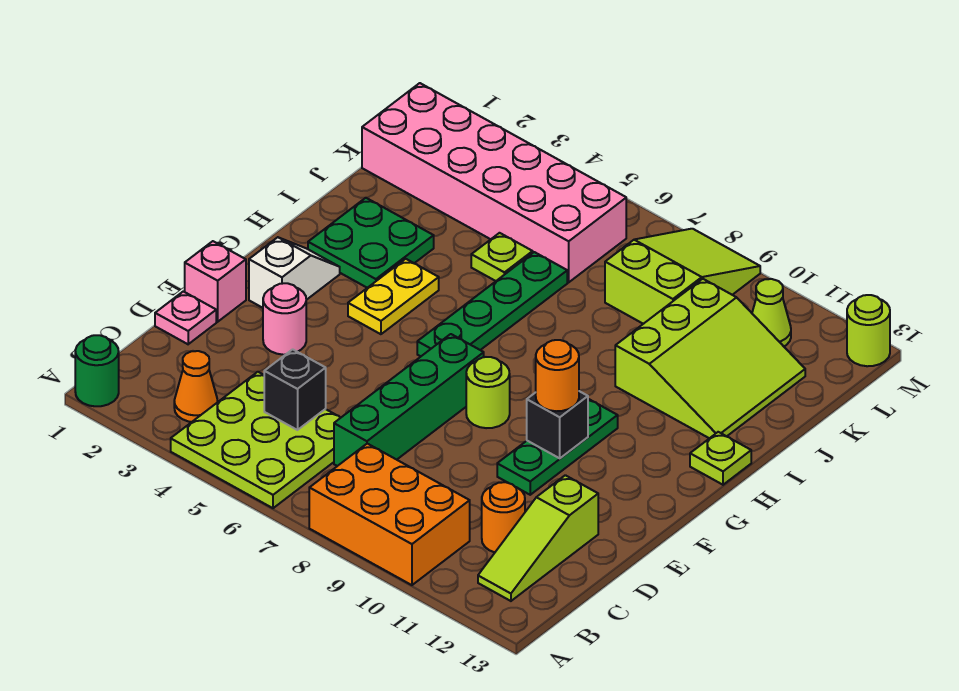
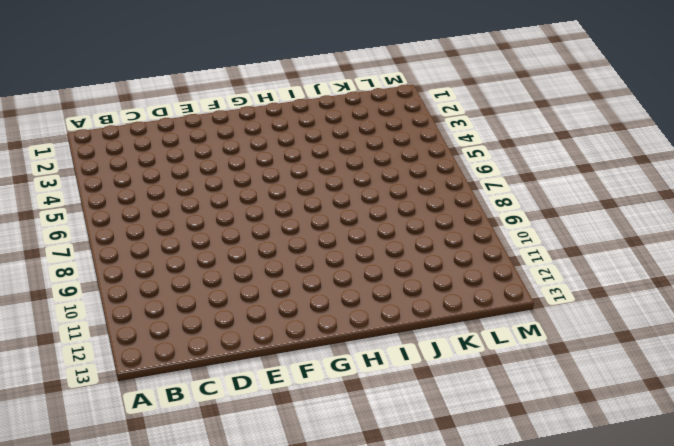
none -> green 1x1 round brick [75,335,119,406]
none -> lime 3x3 plate [171,372,340,508]
none -> orange 2x3 brick [309,444,470,585]

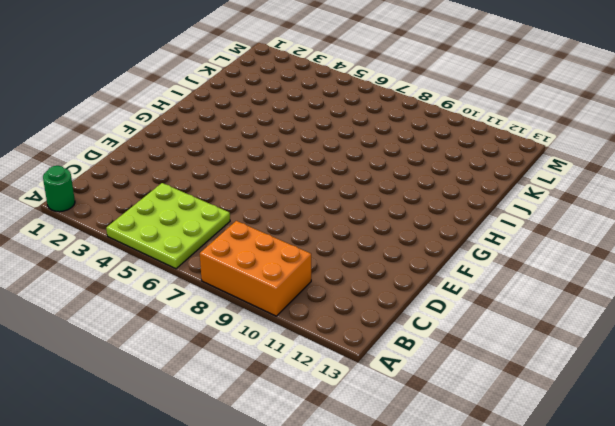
none -> orange 1x1 cone [174,351,218,422]
none -> lime 1x3 slope [478,475,598,601]
none -> green 1x4 brick [334,334,484,466]

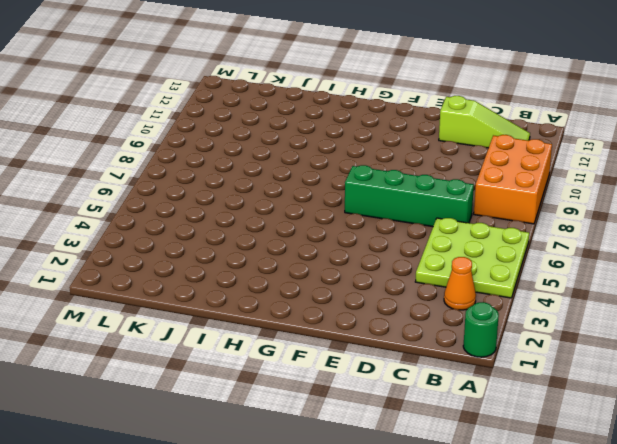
none -> orange 1x1 round brick [482,482,525,552]
none -> pink 1x1 plate [155,291,216,344]
none -> pink 1x1 brick [185,241,246,322]

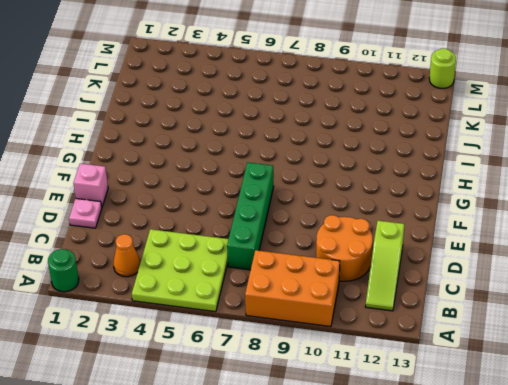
orange 2x2 round brick [316,215,373,281] -> orange 1x1 round brick [482,482,525,552]
none -> pink 1x1 round brick [263,283,306,355]
none -> green 1x3 plate [497,399,618,495]
none -> white 1x2 slope [249,237,340,308]

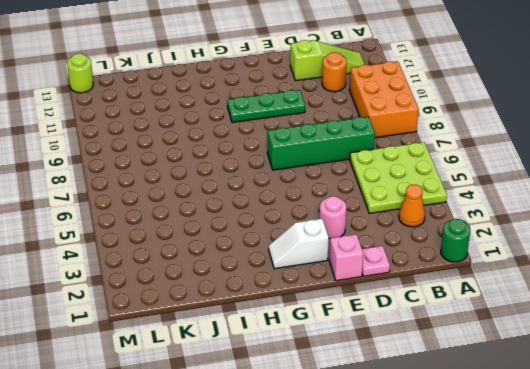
none -> lime 1x1 round brick [466,357,510,428]
none -> yellow 1x2 plate [348,259,439,334]
none -> green 1x4 plate [417,252,567,356]

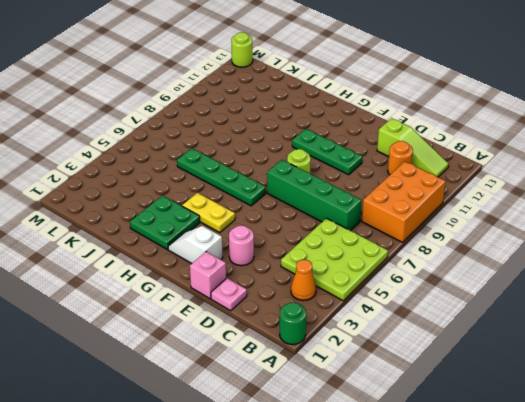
none -> lime 1x1 plate [690,432,751,485]
none -> lime 3x3 slope [615,279,805,438]
none -> lime 1x1 plate [471,233,533,281]

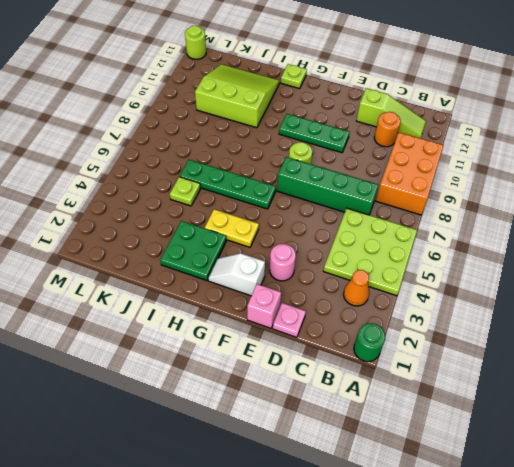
none -> pink 2x6 brick [362,83,626,282]
none -> lime 2x3 slope [605,229,760,324]
none -> lime 1x1 cone [752,279,791,346]

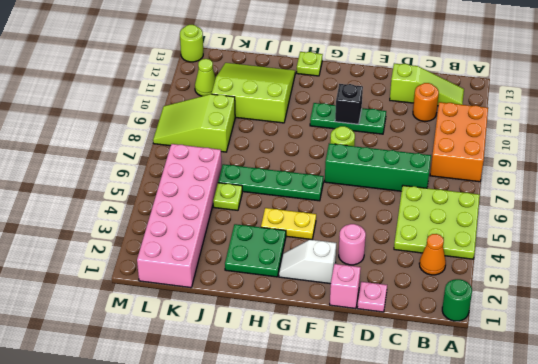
none -> black 1x1 brick [264,349,326,430]
none -> orange 1x1 round brick [536,340,579,411]

